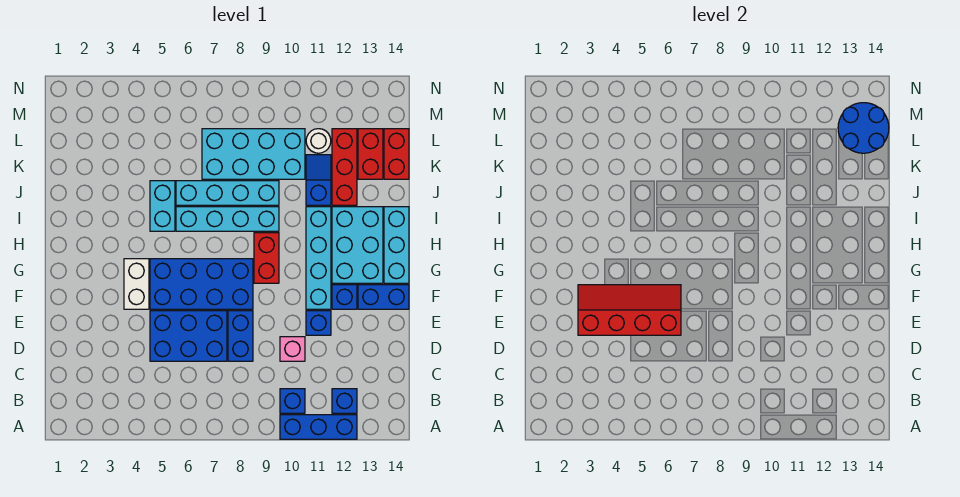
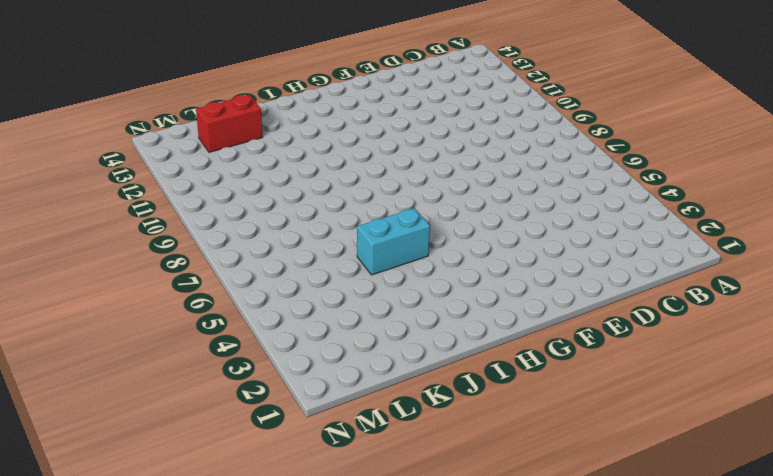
none -> blue 1x3 brick [280,415,357,439]
none -> blue 1x1 brick [280,389,305,413]
none -> blue 1x1 brick [332,389,357,413]

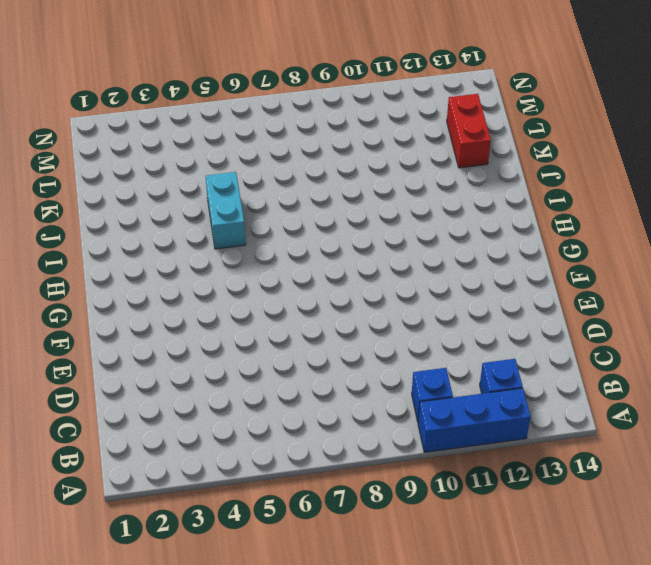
none -> blue 2x3 brick [150,311,227,361]
none -> blue 1x2 brick [228,311,253,361]
none -> pink 1x1 brick [280,337,305,361]

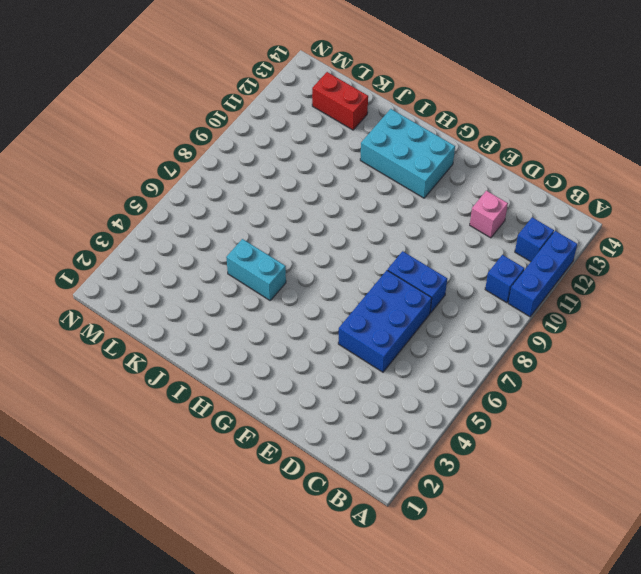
pink 1x1 brick [470,191,508,238] -> pink 1x1 brick moved to [280,337,305,361]
none -> blue 1x1 brick [306,311,331,335]
none -> white 1x2 brick [124,259,149,309]
none -> blue 2x4 brick [150,259,253,309]

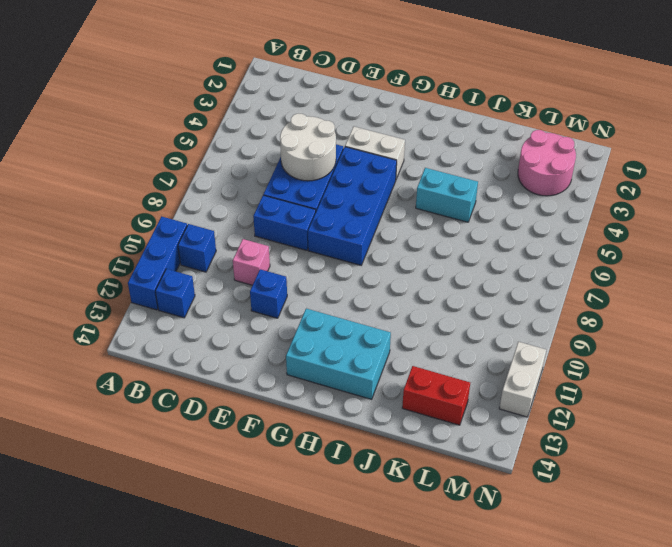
white 2x2 round brick [280,114,336,181] -> red 2x4 slope [578,285,681,335]
pink 2x2 round brick [518,130,576,196] -> none
white 1x2 brick [499,342,546,417] -> none
none -> cyan 1x4 brick [306,207,331,309]
none -> blue 1x1 brick [332,285,357,309]
none -> blue 1x2 brick [358,285,409,309]

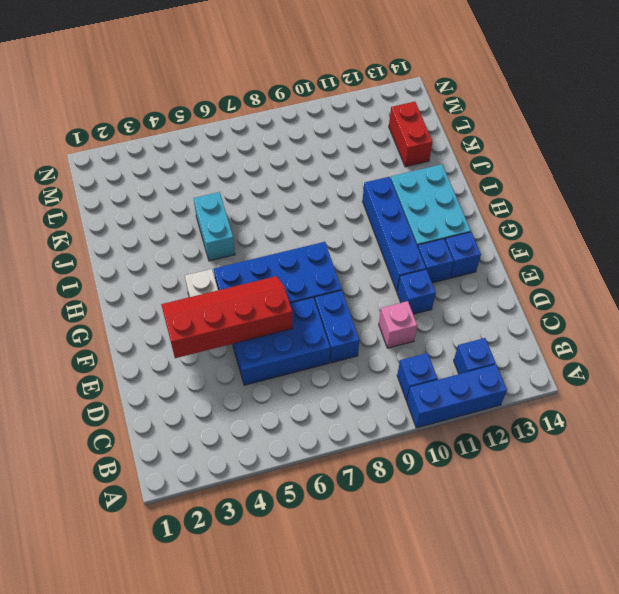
blue 1x4 brick [363,177,426,291] -> cyan 1x4 brick [306,207,331,309]
blue 1x1 brick [445,232,481,278] -> blue 1x2 brick [358,285,409,309]
none -> red 1x2 brick [254,233,279,283]
none -> cyan 1x3 brick [384,207,409,283]
none -> cyan 1x4 brick [176,207,279,231]

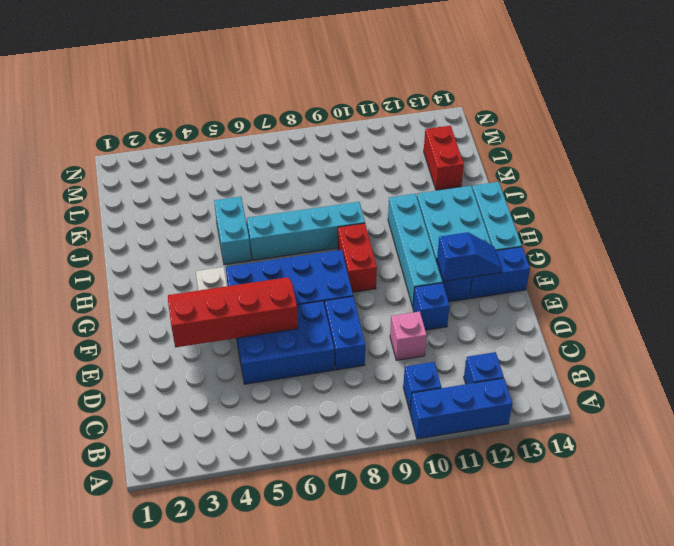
blue 1x2 slope [437,232,502,281] -> blue 1x2 slope turned to [306,155,331,205]
none -> cyan 1x4 brick [176,181,279,205]
none -> red 1x3 brick [332,129,357,205]
none -> cyan 2x4 brick [202,129,305,179]

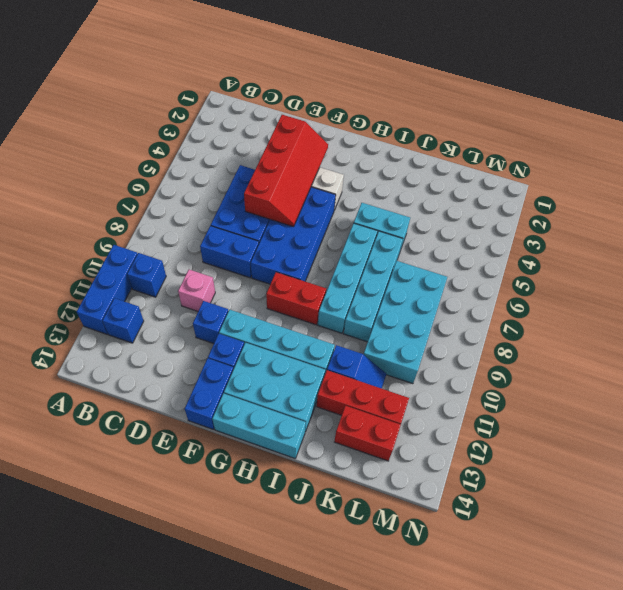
none -> red 1x2 brick [384,129,409,179]
none -> white 1x1 round brick [306,129,331,153]
none -> blue 2x2 round brick [838,103,889,153]

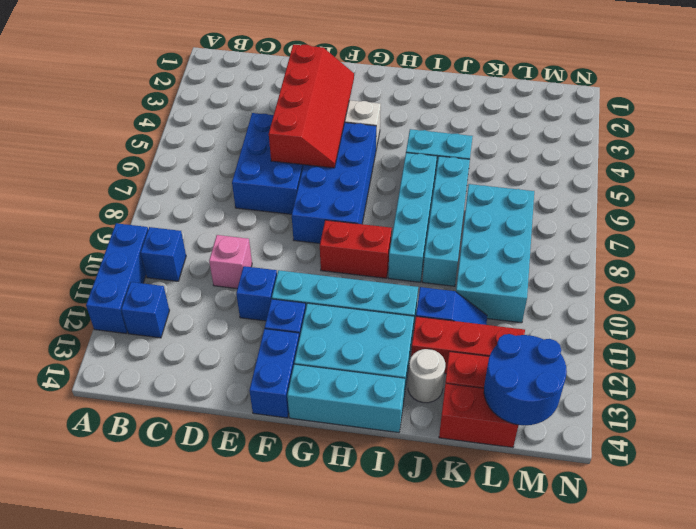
white 1x1 round brick [408,349,445,403] -> white 1x1 round brick moved to [306,129,331,153]
none -> blue 1x2 brick [228,311,253,361]

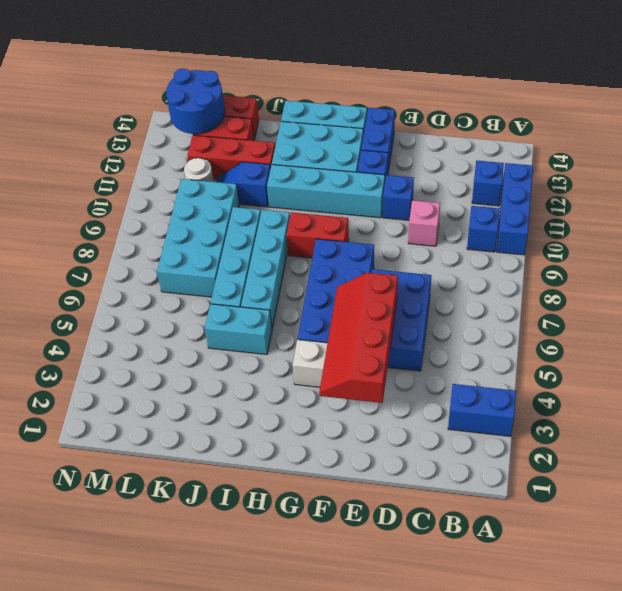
blue 1x2 brick [448,384,516,436] -> blue 1x2 brick moved to [228,311,253,361]

